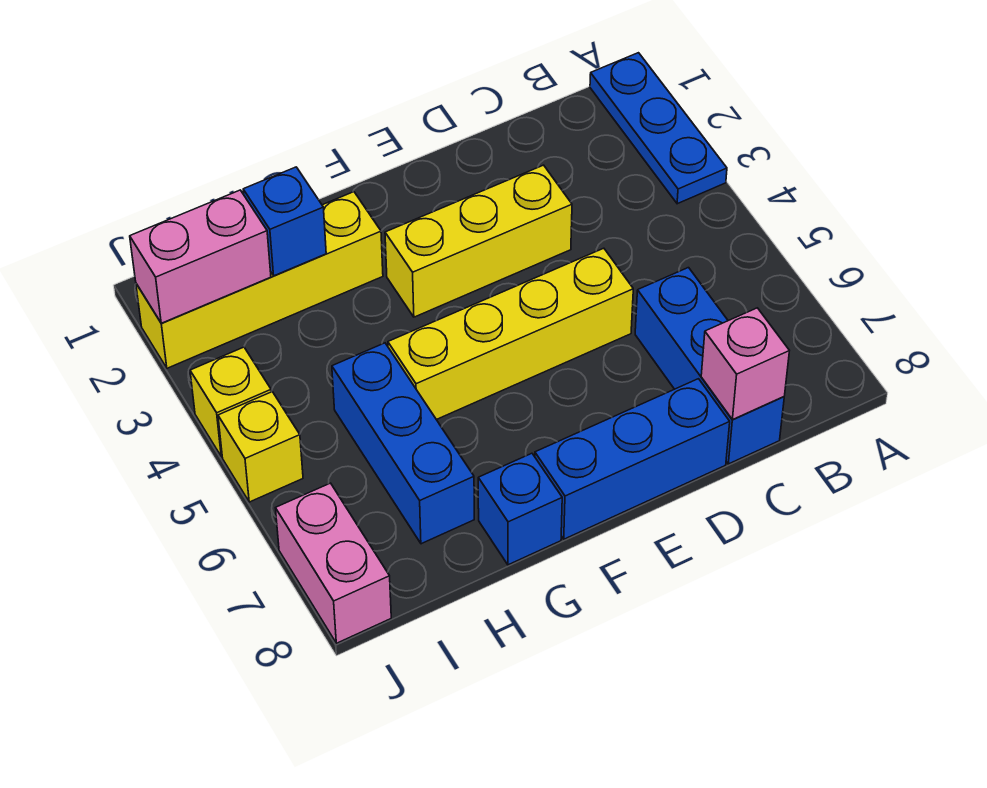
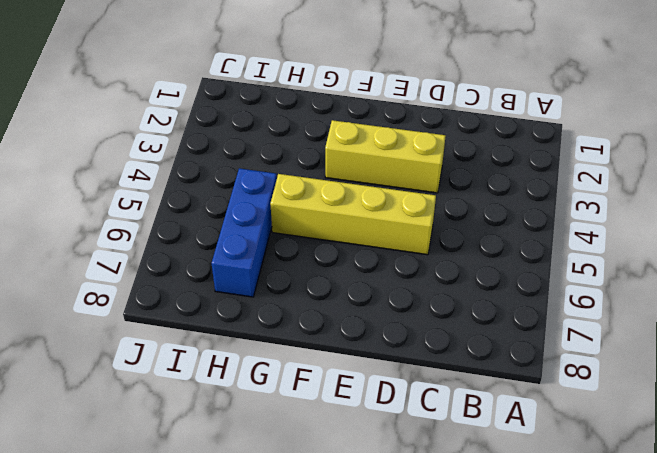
none -> blue 1x3 plate [590,53,727,204]
none -> blue 1x3 brick [635,268,784,464]
none -> blue 1x3 brick [535,379,730,539]

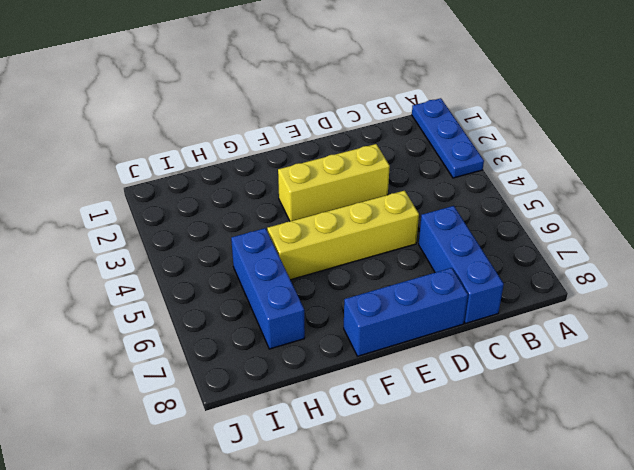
none -> yellow 1x4 brick [136,192,383,368]
none -> blue 1x1 brick [478,453,562,565]
none -> yellow 1x1 brick [190,347,271,457]

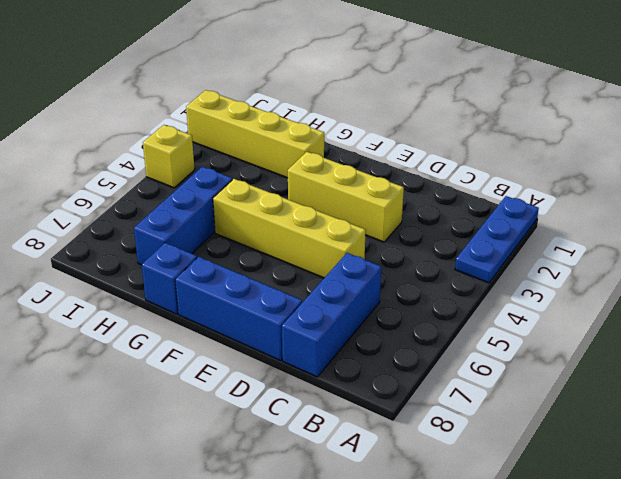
none -> yellow 1x1 brick [218,392,303,502]
none -> pink 1x2 brick [276,483,391,643]
none -> pink 1x1 brick [701,308,789,420]

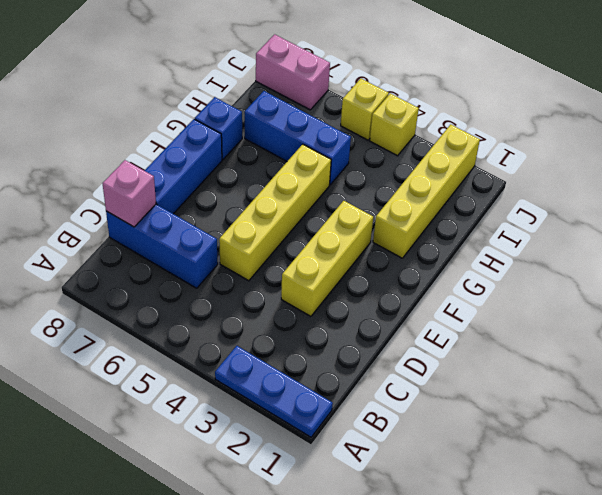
none -> blue 1x1 brick [243,167,326,276]
none -> pink 1x2 brick [130,190,271,323]

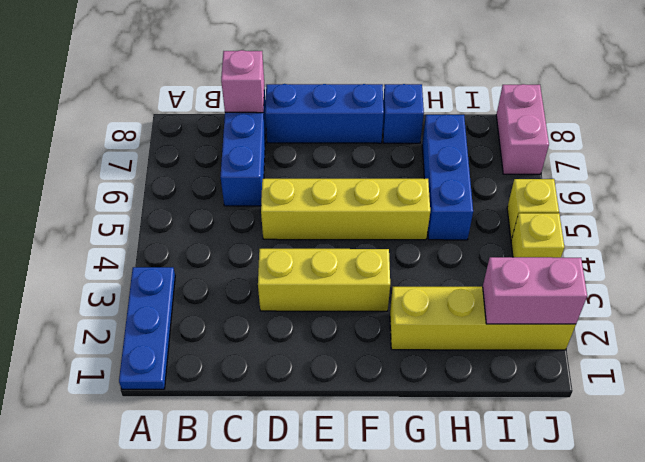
none -> blue 1x1 brick [243,167,326,276]

